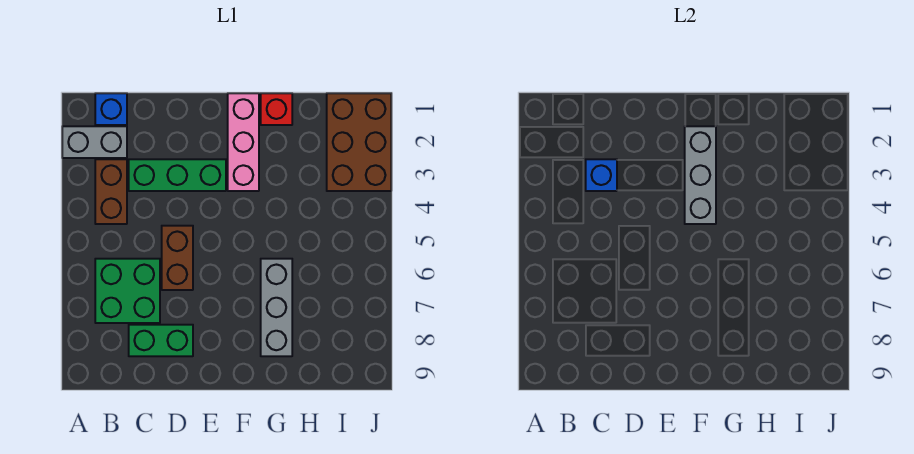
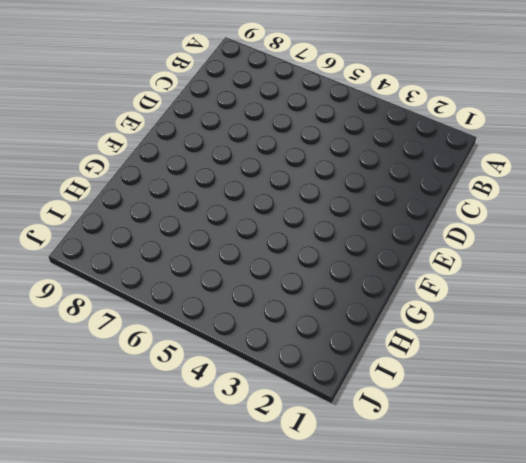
none -> grey 1x2 brick [62,126,127,158]
none -> blue 1x1 brick [95,93,127,125]
none -> brown 1x2 brick [95,159,127,224]

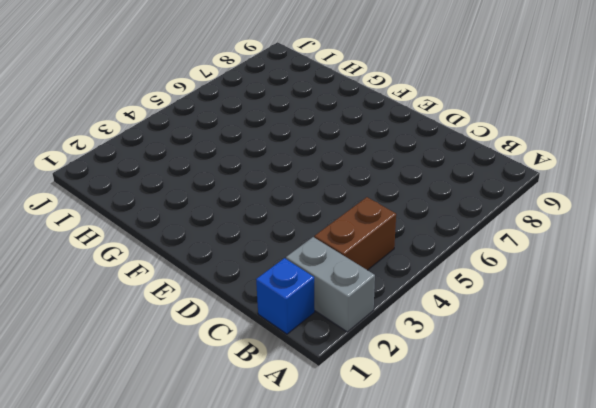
none -> green 2x2 brick [95,259,160,323]
none -> green 1x3 brick [129,159,226,191]
none -> green 1x2 brick [129,325,193,356]

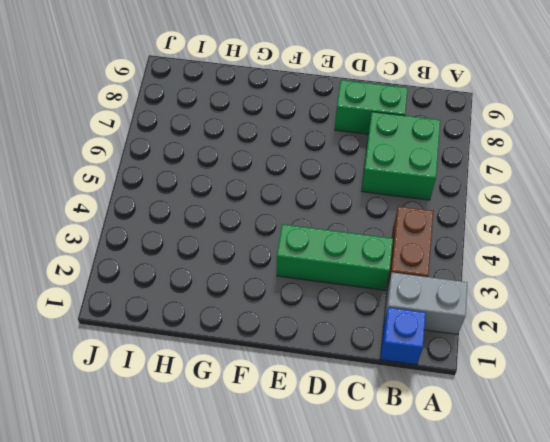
none -> brown 1x2 brick [162,226,193,290]
none -> pink 1x3 brick [228,93,259,191]
none -> red 1x1 brick [261,93,292,125]

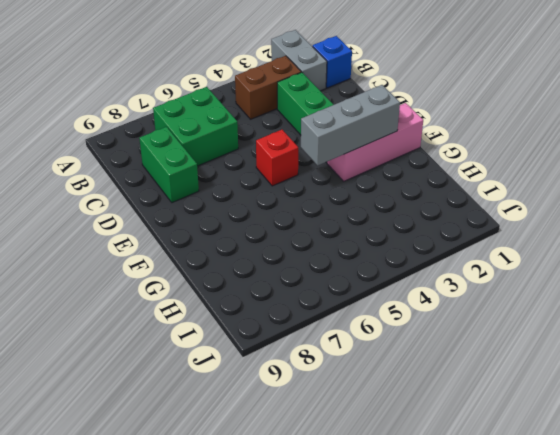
red 1x1 brick [256,130,298,186] -> red 1x1 brick moved to [261,93,292,125]
none -> brown 1x2 brick [162,226,193,290]
none -> grey 1x3 brick [261,259,292,356]
none -> brown 2x3 brick [327,93,391,191]

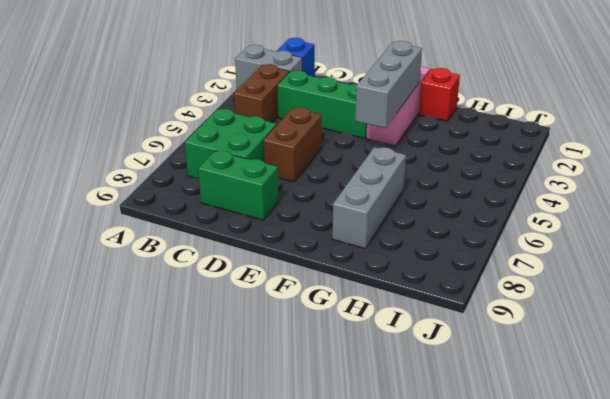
none -> brown 2x3 brick [327,93,391,191]
none -> blue 1x1 brick [586,159,617,191]

